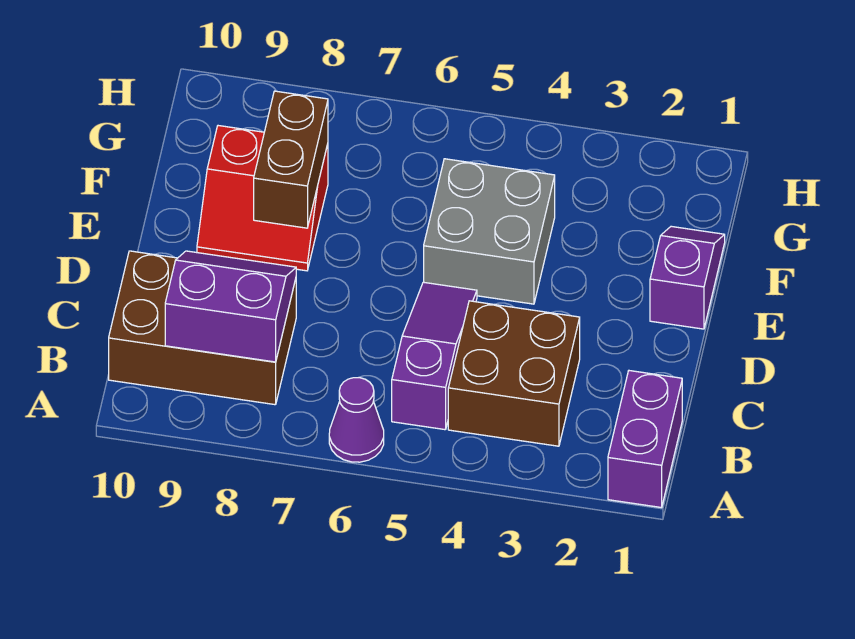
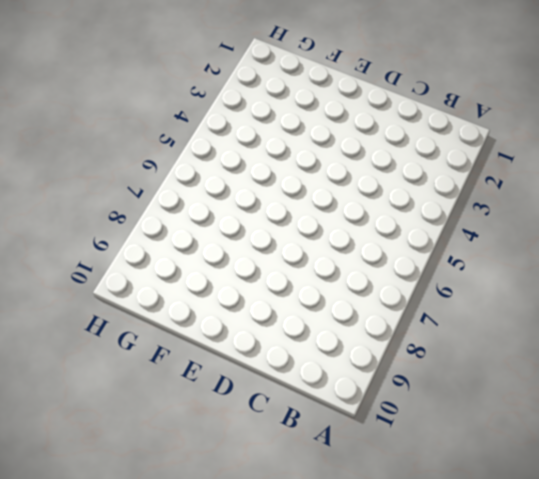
none -> purple 1x2 brick [608,371,682,508]
none -> purple 1x1 cone [329,378,384,462]

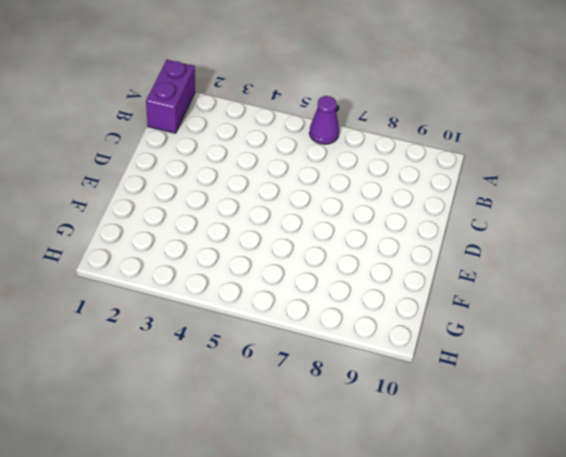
none -> brown 2x2 brick [448,301,580,446]
none -> purple 1x3 slope [392,282,477,430]

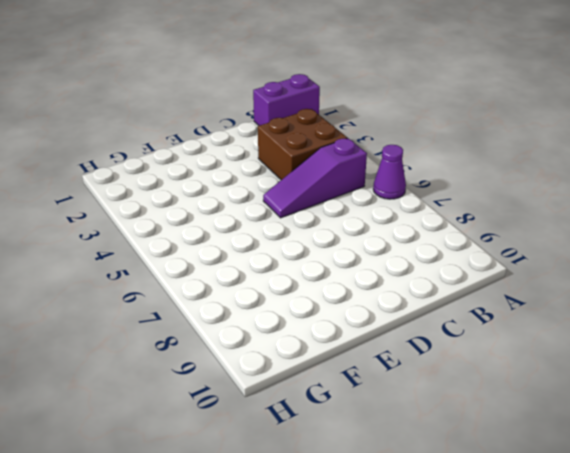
none -> brown 2x3 brick [109,251,296,405]
none -> purple 1x2 slope [650,226,725,329]

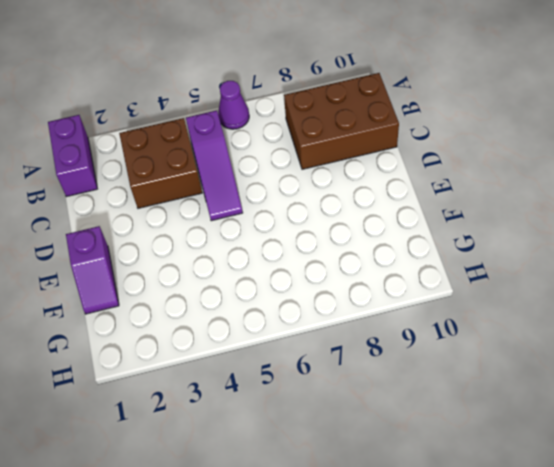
none -> grey 2x2 brick [424,159,555,304]
none -> red 2x2 slope [197,126,328,271]

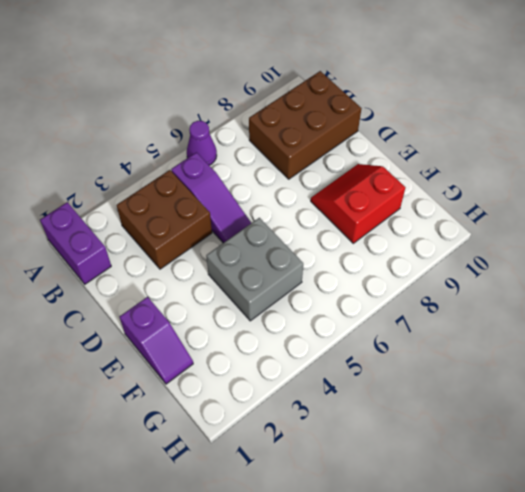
none -> purple 2x2 slope [165,251,296,362]
none -> brown 1x2 brick [254,91,328,228]

